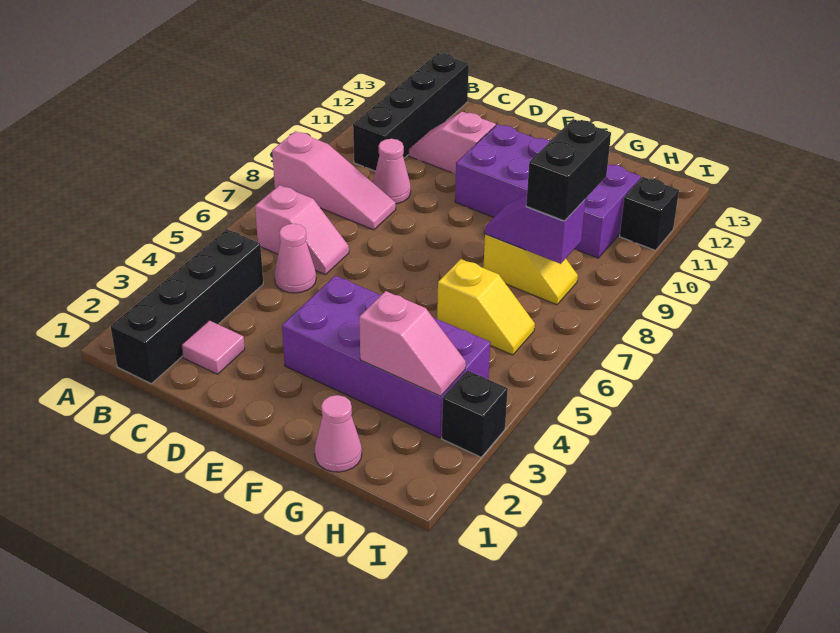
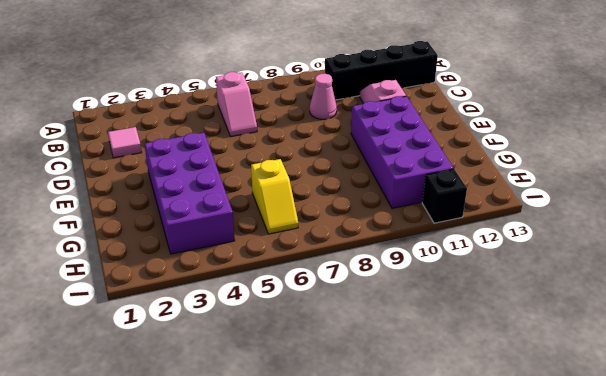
none -> pink 1x3 slope [272,131,396,230]
none -> black 1x4 brick [111,229,263,383]
none -> pink 1x1 cone [274,224,316,293]

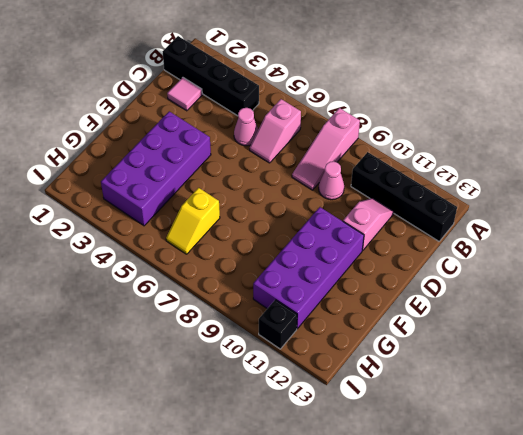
none -> pink 1x1 cone [315,395,362,472]
none -> yellow 1x2 slope [483,234,578,305]
none -> black 1x1 brick [442,371,508,457]

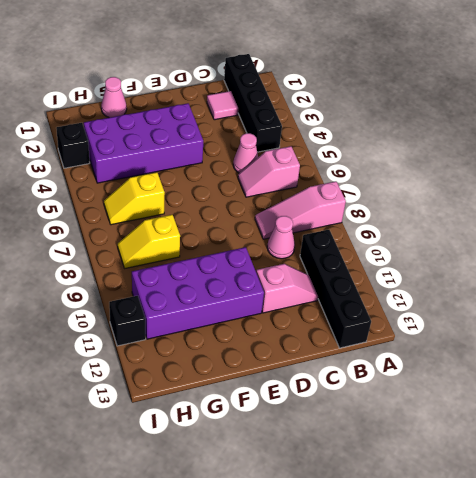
none -> pink 1x2 slope [359,291,466,396]
none -> purple 1x2 slope [485,195,585,264]
none -> black 1x2 brick [526,119,611,221]

